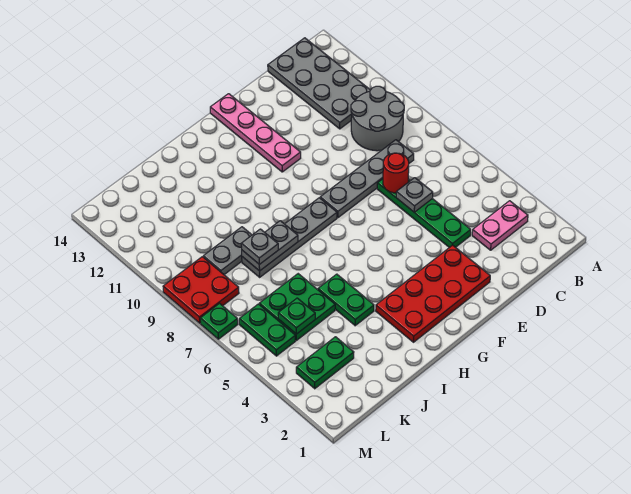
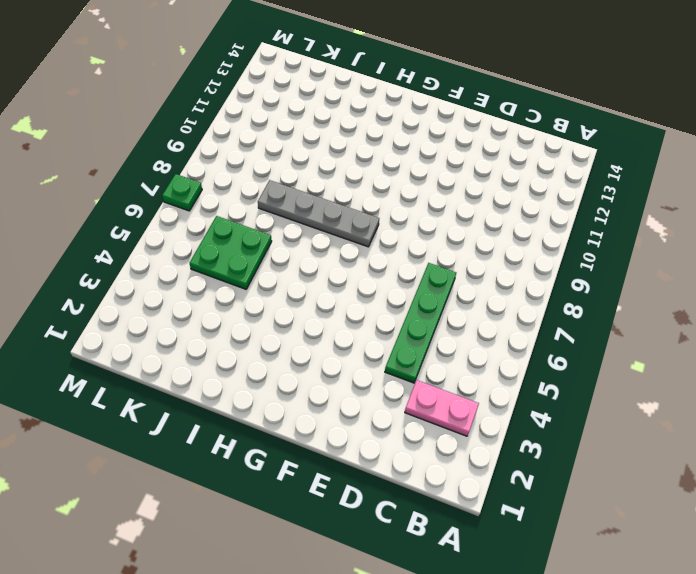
none -> grey 2x2 round brick [351,86,404,151]
none -> grey 2x4 plate [268,38,370,129]
none -> grey 1x4 plate [320,140,414,218]

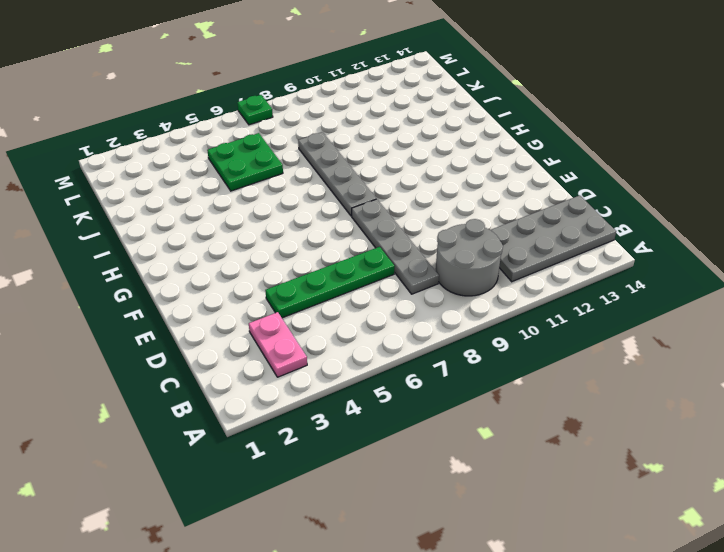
none -> red 2x4 plate [376,245,490,342]
none -> pink 1x4 plate [210,94,301,172]
none -> green 1x2 plate [318,274,374,326]

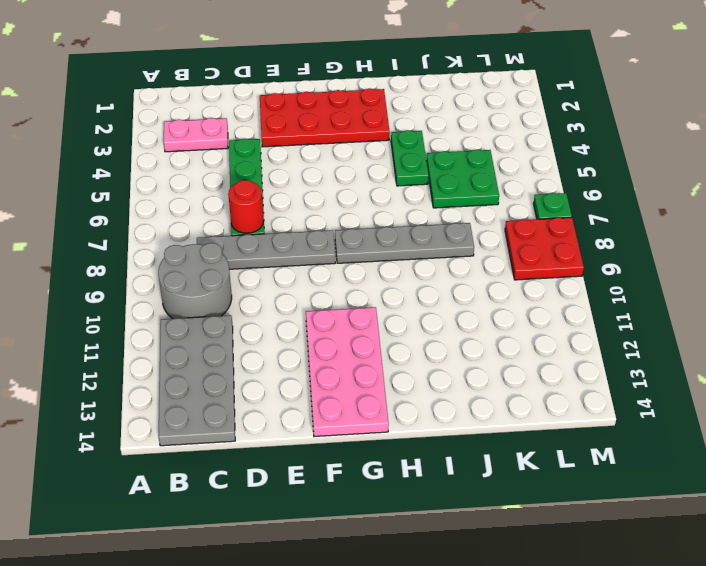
pink 2x4 plate [306,307,389,437] -> pink 1x4 plate [210,94,301,172]
none -> grey 1x2 plate [203,227,252,275]
none -> green 1x2 plate [296,337,354,389]
none -> green 1x2 plate [239,304,295,356]

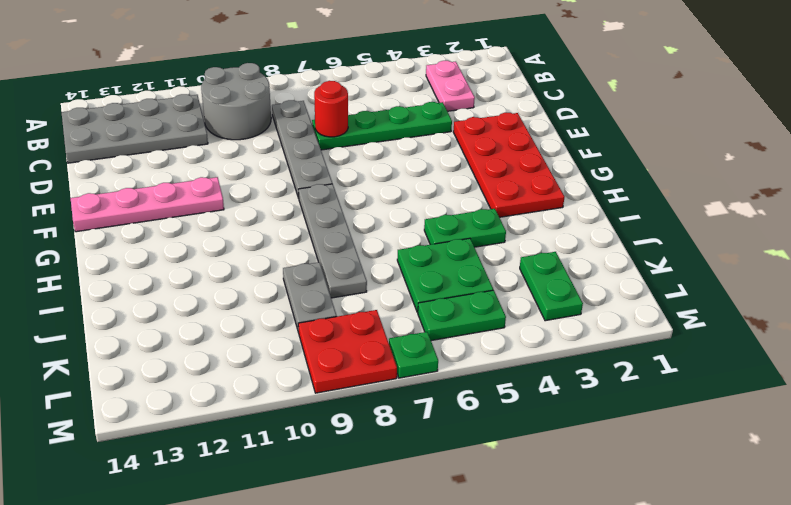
none -> grey 1x1 plate [396,178,433,212]
none -> grey 1x2 plate [242,221,298,271]
none -> green 1x1 plate [278,298,315,334]

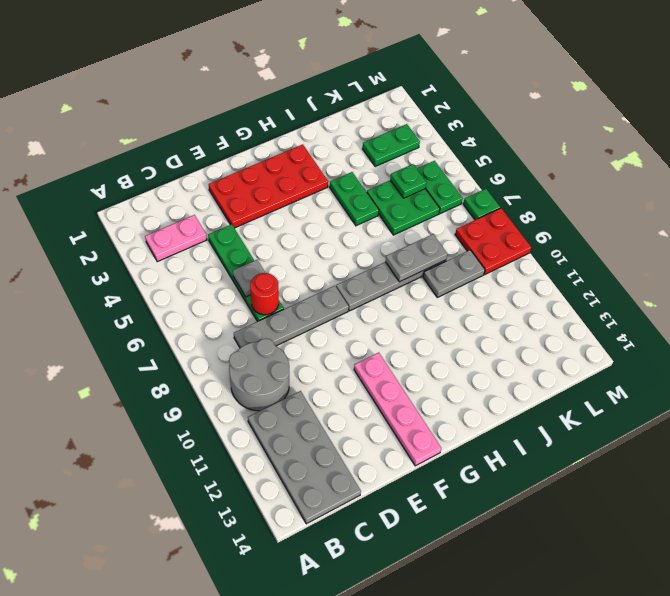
none -> grey 1x1 plate [241,229,278,264]

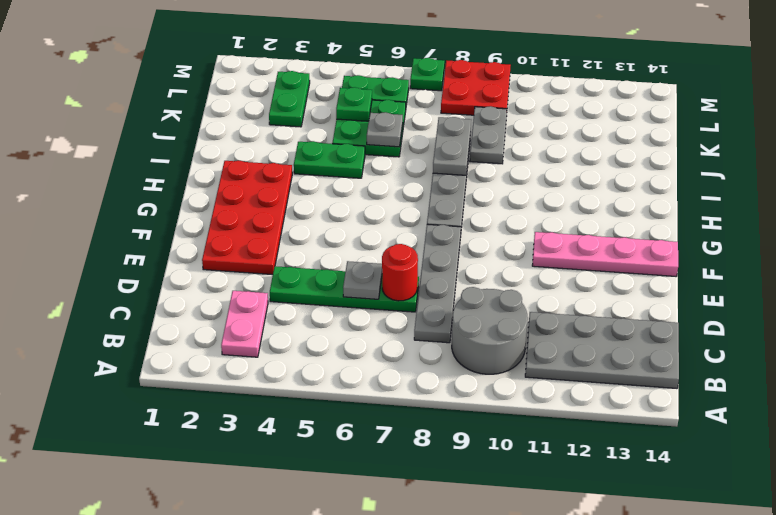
grey 1x1 plate [367,112,403,147] -> grey 1x1 plate moved to [241,229,278,264]

